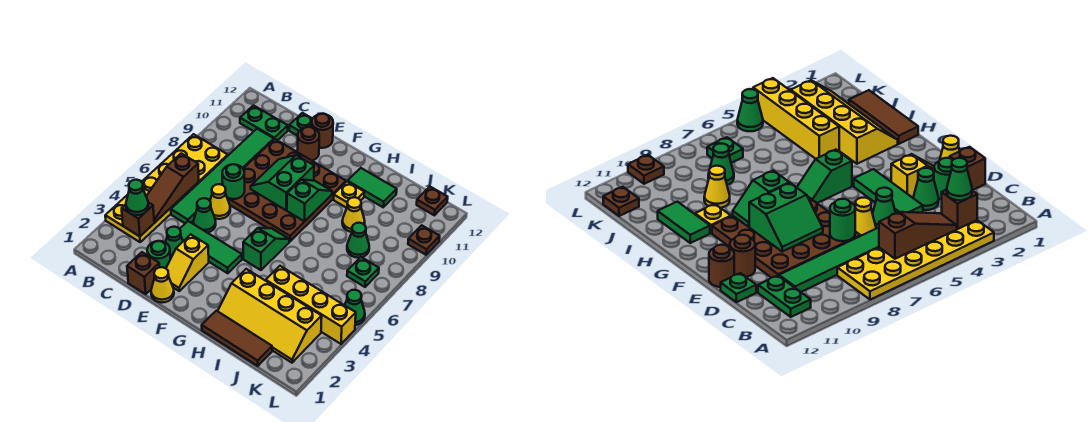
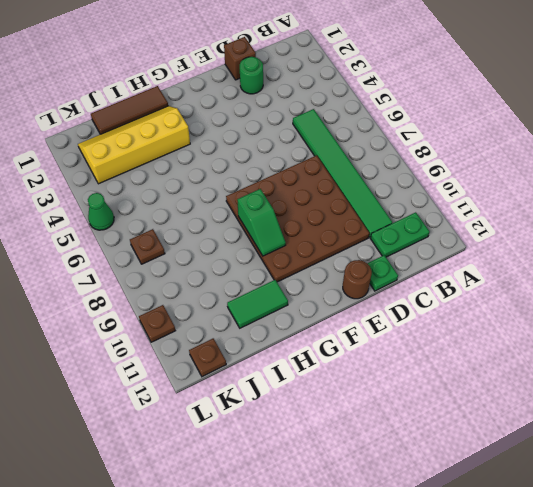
brown 1x1 plate [130,229,165,264] -> green 1x1 plate [347,257,379,287]
none -> yellow 2x6 plate [105,134,228,242]
none -> green 1x1 cone [166,227,183,259]
none -> green 1x3 tile [180,221,242,273]
none -> green 1x1 cone [193,198,216,233]

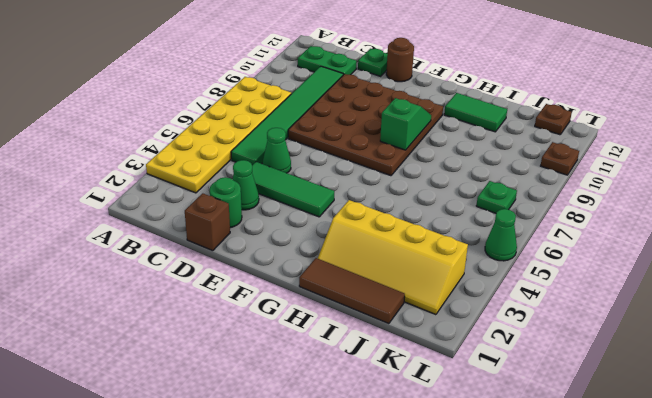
none -> yellow 1x1 cone [210,184,230,219]
none -> yellow 1x1 cone [151,267,174,303]
none -> yellow 1x2 slope [166,235,209,291]
none -> brown 1x1 round brick [297,127,319,161]

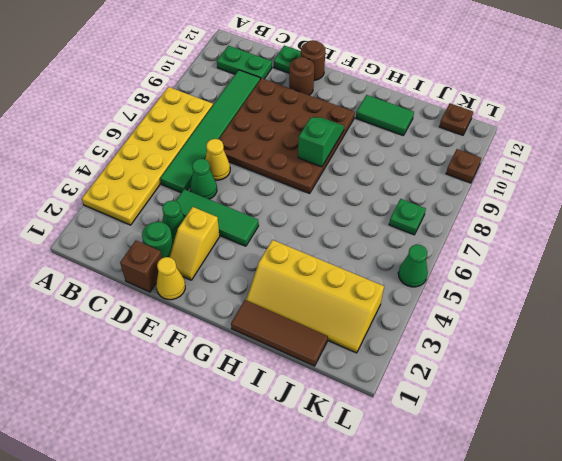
none -> green 1x2 slope [243,228,289,270]
none -> yellow 1x1 plate [334,182,364,208]
none -> yellow 1x4 brick [266,266,356,344]
none -> yellow 1x1 cone [342,197,365,232]

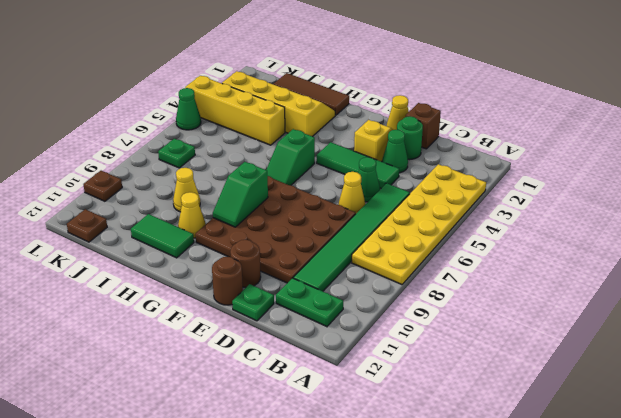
yellow 1x1 cone [178,192,206,238] -> yellow 1x1 plate [334,182,364,208]
none -> green 1x1 cone [347,223,369,258]
none -> brown 1x1 brick [122,202,154,237]
none -> brown 1x3 slope [146,153,199,222]
none -> green 1x1 round brick [222,164,245,199]

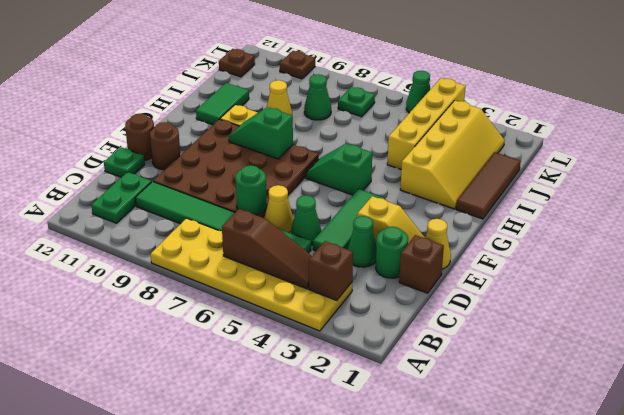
none -> green 2x2 slope [251,155,314,210]
none -> green 1x1 cone [126,180,149,215]

